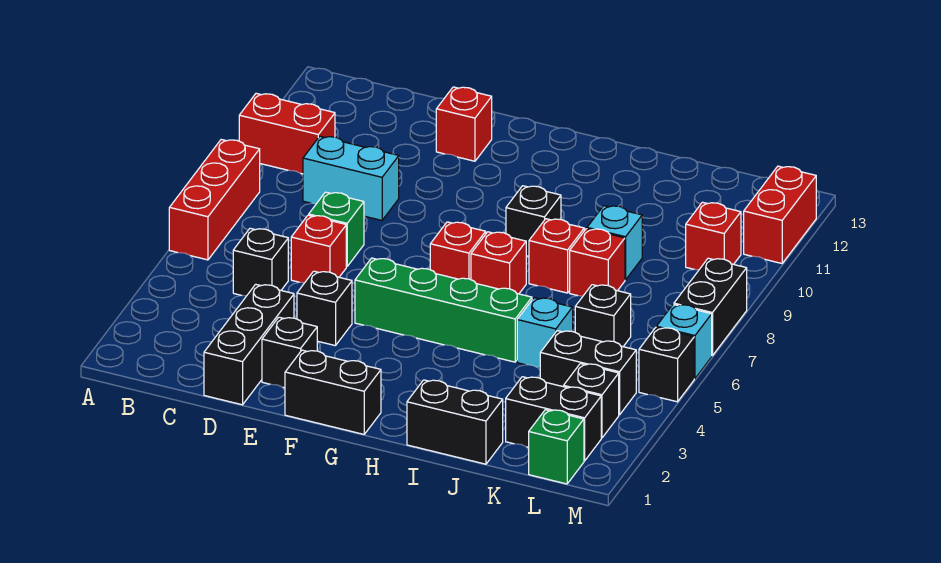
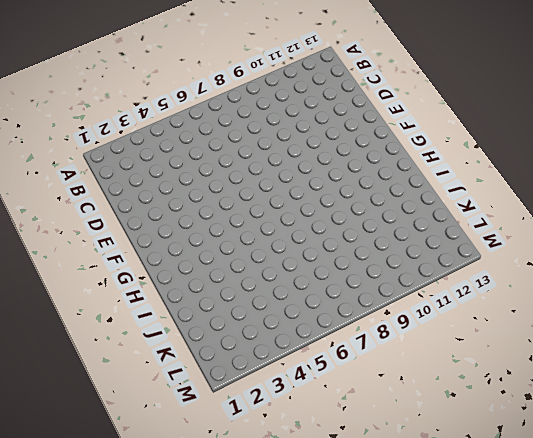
none -> red 1x3 brick [169,140,260,260]
none -> red 1x2 brick [239,93,335,174]
none -> black 1x1 brick [233,228,288,296]
none -> cyan 1x2 brick [303,136,399,220]

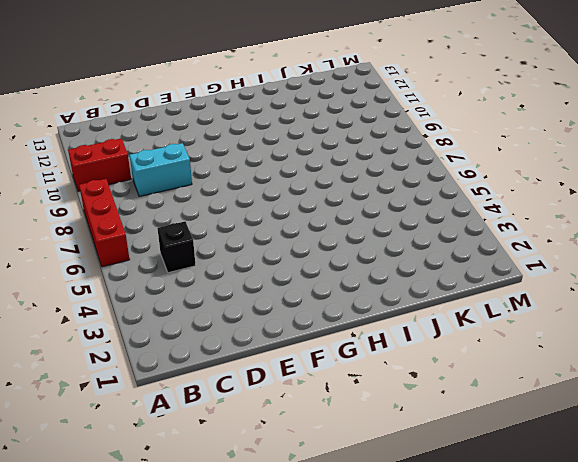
none -> black 1x3 brick [204,284,294,405]
none -> red 1x1 brick [291,215,346,283]
none -> green 1x1 brick [309,192,364,266]
none -> black 1x1 brick [262,317,317,388]

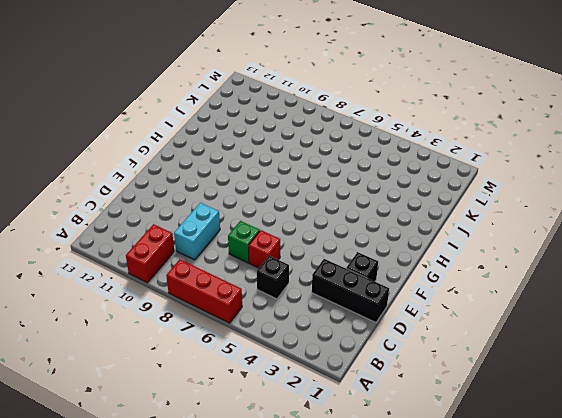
none -> black 1x1 brick [297,271,352,346]
none -> red 1x1 brick [436,87,492,161]
none -> black 1x2 brick [285,350,381,434]
none -> green 1x4 brick [355,258,532,362]

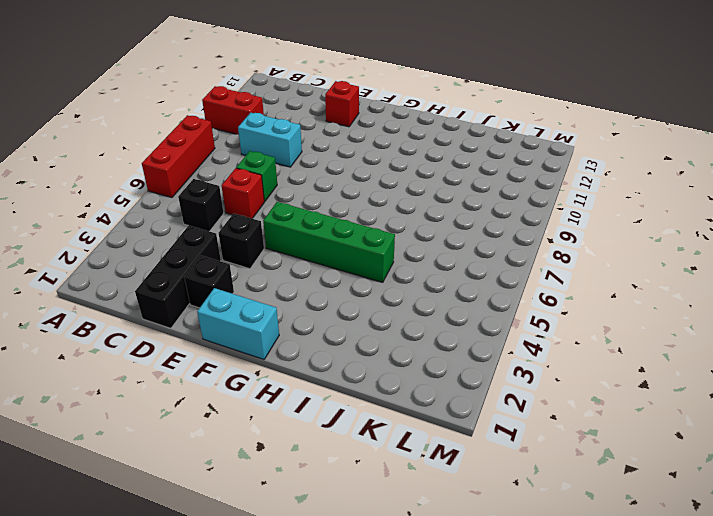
cyan 1x2 brick [197,288,279,359] -> black 1x2 brick [285,350,381,434]
none -> red 1x1 brick [430,222,486,280]
none -> red 1x1 brick [471,232,526,294]
none -> black 1x1 brick [506,186,561,256]
none -> black 1x2 brick [407,380,503,464]

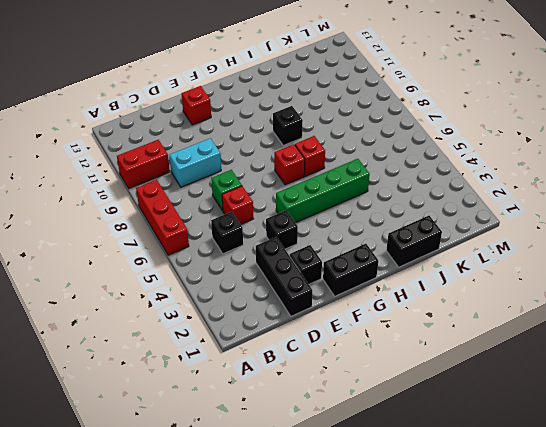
none -> red 1x1 brick [529,219,584,293]
none -> cyan 1x1 brick [517,298,573,368]
none -> red 1x1 brick [570,229,625,296]
none -> cyan 1x1 brick [587,206,642,280]

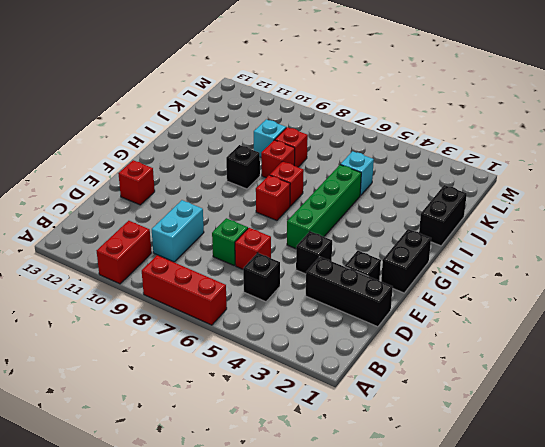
none -> black 1x2 brick [506,377,601,461]
none -> black 1x2 brick [540,331,636,415]
none -> black 1x1 brick [575,285,631,347]
none -> green 1x1 brick [529,410,584,484]

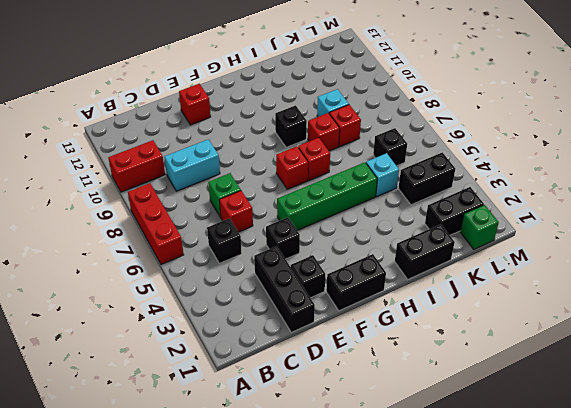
none -> black 1x1 brick [564,364,619,438]
none -> red 1x1 brick [686,202,741,270]
none -> black 1x1 brick [639,328,694,402]
none -> cyan 1x1 brick [656,304,712,379]

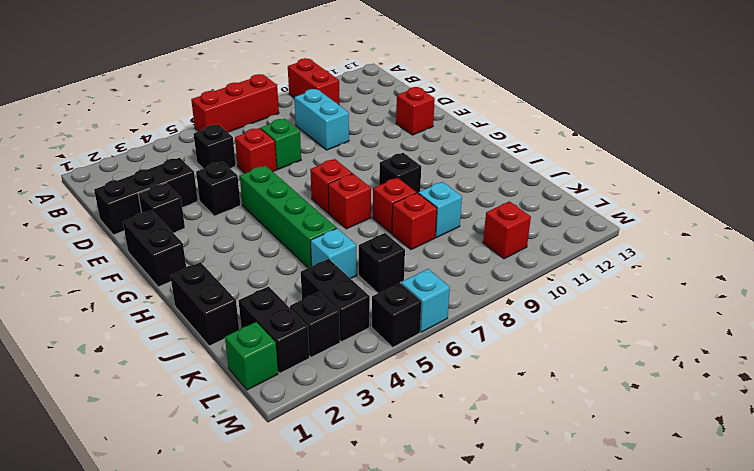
none -> black 1x2 brick [674,258,747,356]
none -> red 1x2 brick [744,166,816,263]

